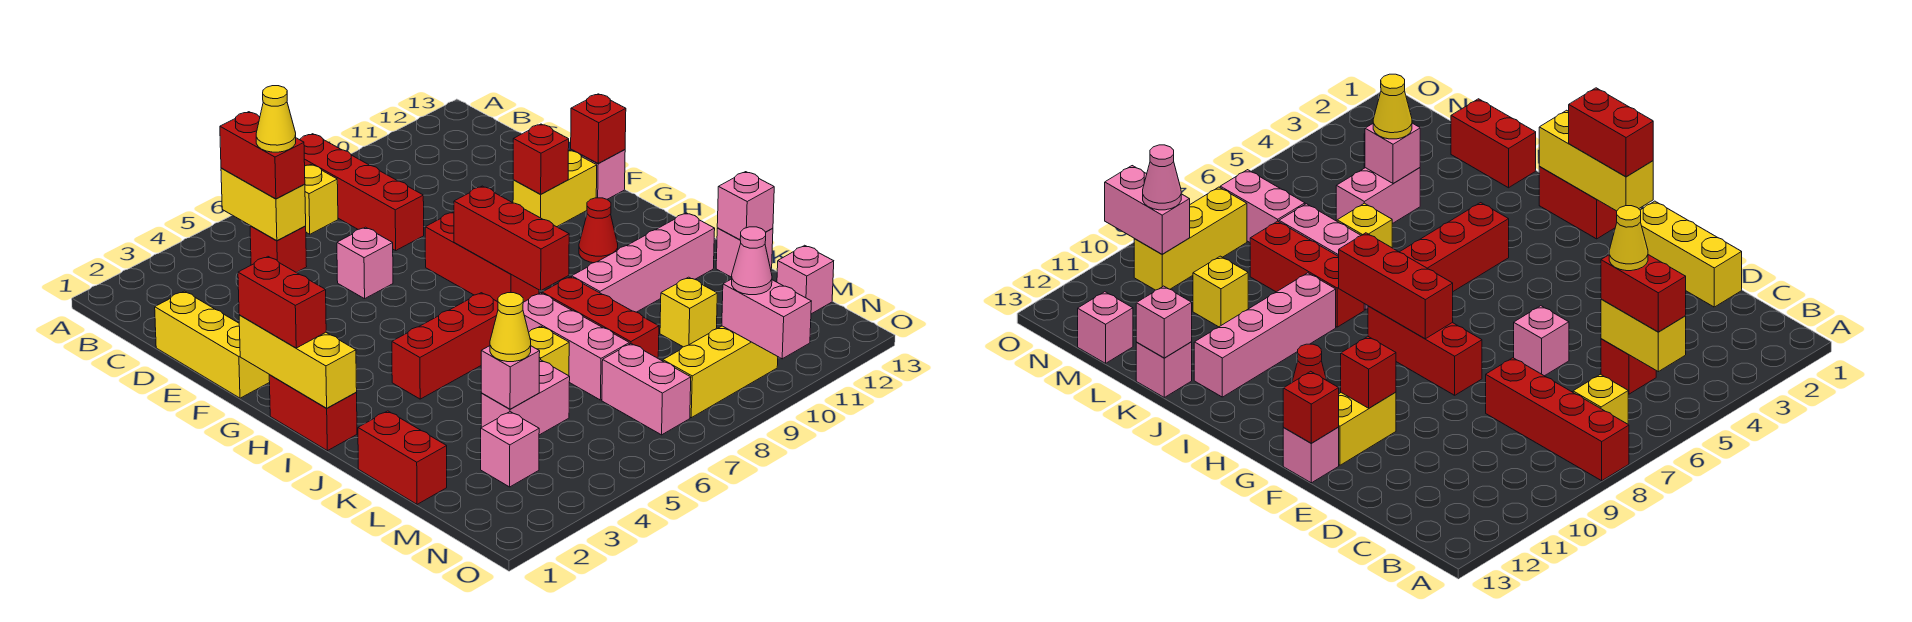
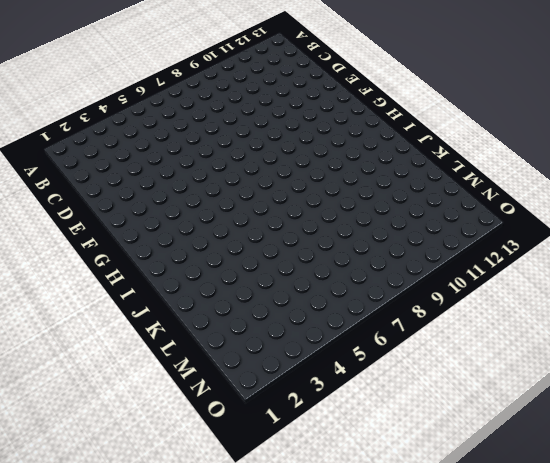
none -> red 1x4 brick [300,134,424,250]
none -> yellow 1x1 brick [305,164,338,234]
none -> red 1x1 brick [250,226,307,273]
none -> yellow 1x3 brick [155,291,270,398]

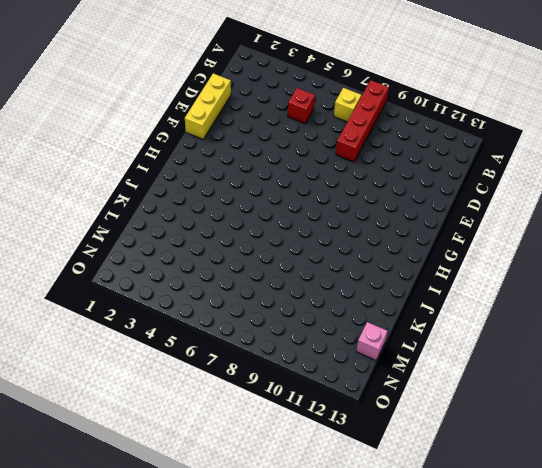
none -> pink 1x1 brick [337,227,393,299]
none -> red 1x3 brick [425,212,539,302]
none -> yellow 1x2 brick [513,150,597,227]
none -> pink 1x1 brick [571,150,625,199]

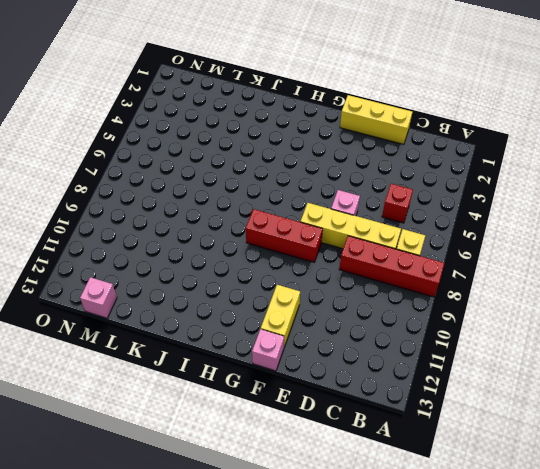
yellow 1x4 brick [300,203,401,249] -> none
none -> red 1x2 brick [269,375,357,451]
none -> red 1x1 cone [579,198,618,263]
none -> red 1x3 brick [392,293,498,399]
none -> pink 1x3 brick [523,293,629,400]

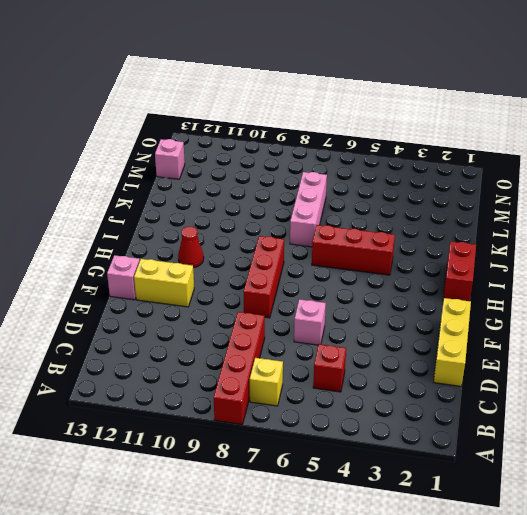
none -> red 1x3 brick [542,277,659,358]
none -> pink 1x4 brick [572,213,715,312]
none -> red 1x2 brick [358,411,447,504]
none -> yellow 1x1 brick [529,326,569,376]

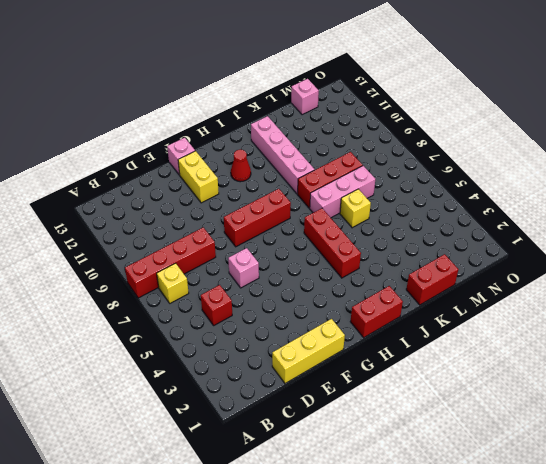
none -> pink 1x1 brick [716,228,773,277]
none -> pink 1x2 brick [481,360,570,435]
none -> yellow 1x1 brick [660,277,717,347]
none -> pink 1x1 brick [481,412,539,487]

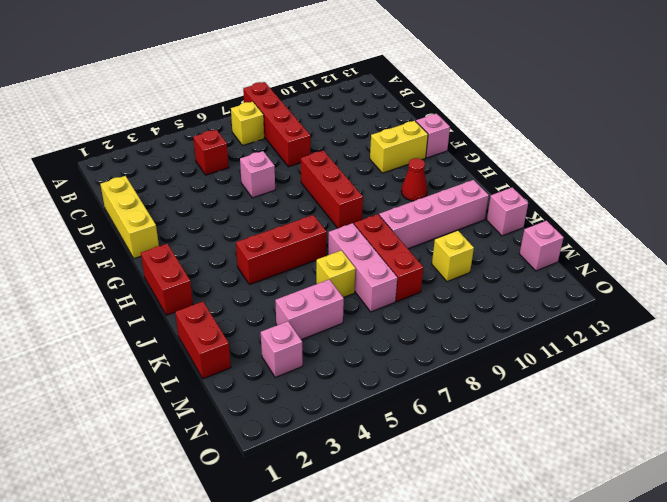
none -> pink 1x2 brick [602,344,691,435]
none -> yellow 1x3 brick [663,326,778,418]
none -> yellow 1x2 brick [221,168,306,241]
none -> red 1x1 brick [513,124,569,194]

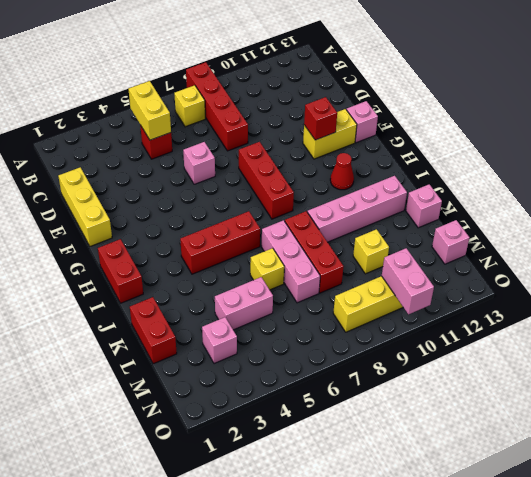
none -> pink 1x2 brick [602,344,691,435]
none -> red 1x1 brick [571,94,626,164]
none -> yellow 1x3 brick [239,315,357,408]
none -> red 1x3 brick [454,186,569,291]

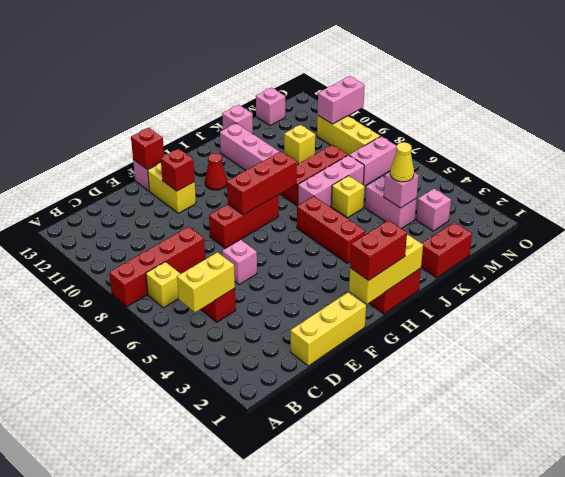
none -> pink 1x1 brick [717,172,774,240]
none -> red 1x2 brick [220,112,305,199]
none -> pink 1x1 cone [732,227,772,295]
none -> yellow 1x1 cone [256,86,296,152]

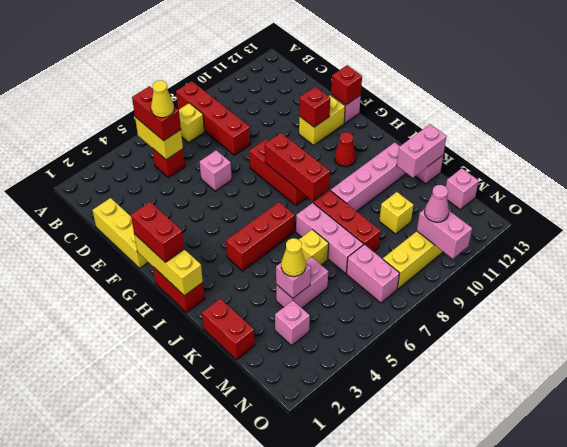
pink 1x2 brick [397,124,447,178] -> pink 1x1 brick [717,172,774,240]

